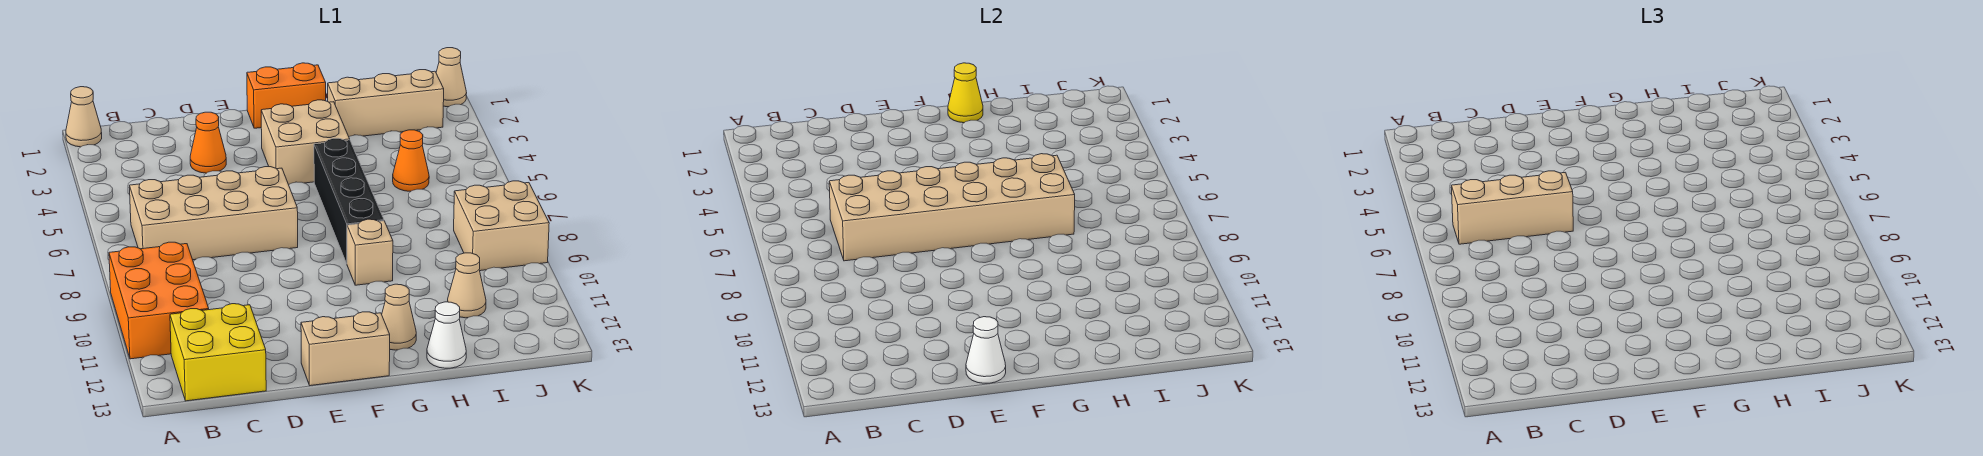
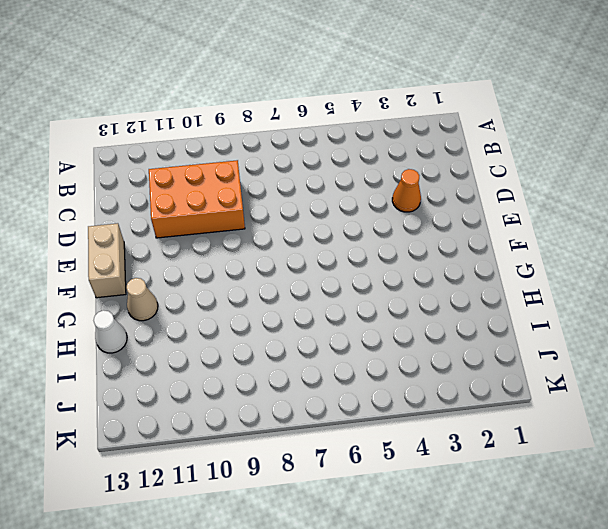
orange 2x3 brick [149,160,245,238] -> orange 2x3 brick moved to [109,242,209,359]
none -> tan 1x1 cone [66,87,102,147]
none -> tan 2x4 brick [130,167,298,260]
none -> yellow 2x2 brick [170,304,266,401]

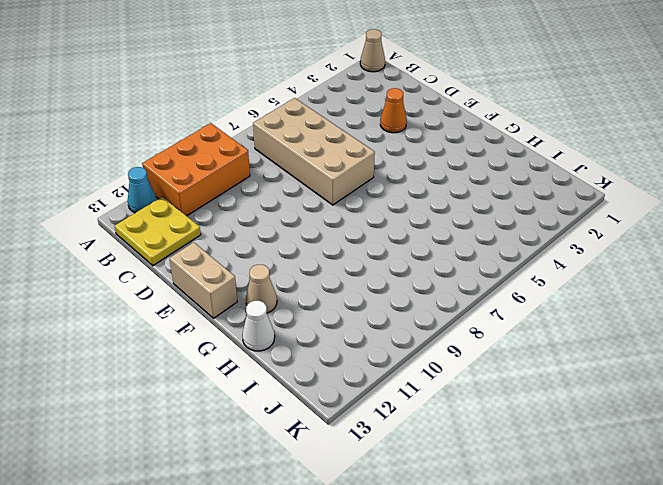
cyan 1x1 cone [128,167,157,213] -> none
yellow 2x2 plate [115,197,201,266] -> yellow 2x2 brick [170,304,266,401]
none -> orange 1x2 brick [247,63,326,128]
none -> tan 2x2 brick [261,100,350,185]
none -> black 1x4 brick [314,138,384,263]

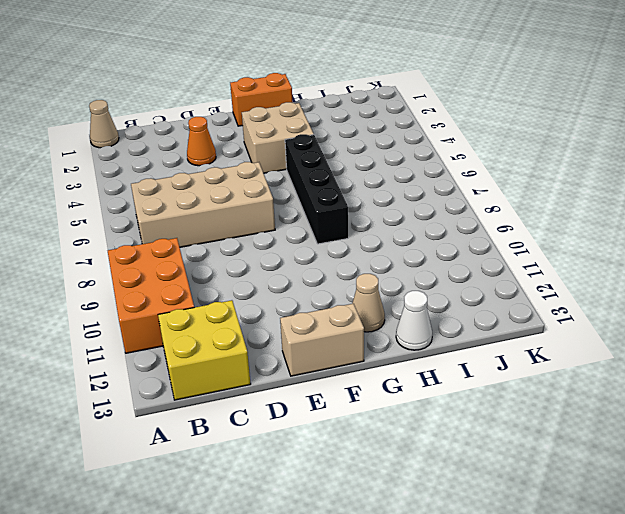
none -> tan 1x1 brick [347,219,393,285]
none -> tan 1x3 brick [328,70,444,136]
none -> orange 1x1 cone [393,130,429,191]

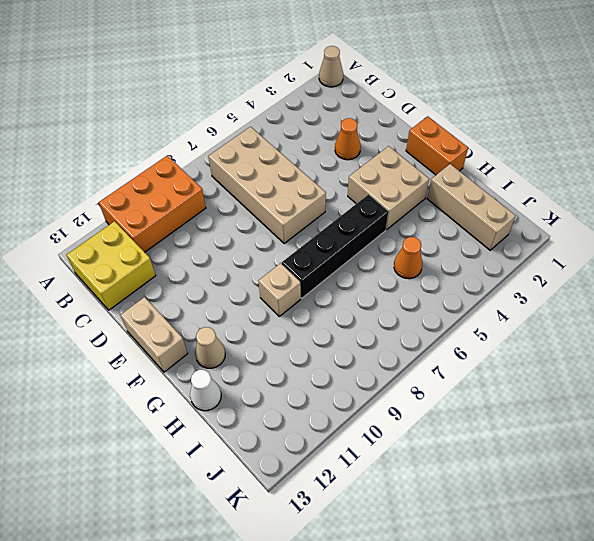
none -> tan 1x1 cone [448,253,486,318]
none -> tan 2x2 brick [454,181,549,271]
none -> tan 1x1 cone [436,48,467,107]

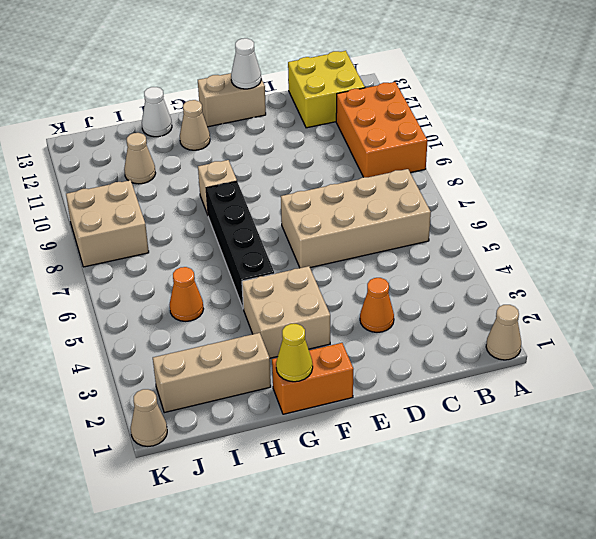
none -> tan 2x6 brick [829,154,1075,261]
none -> tan 1x3 brick [1452,171,1573,244]

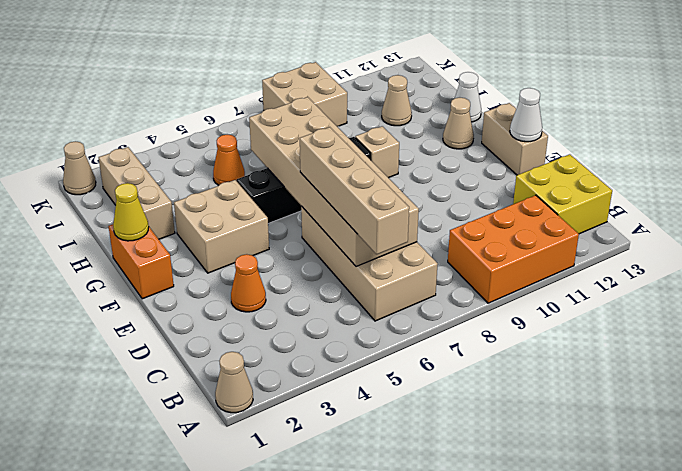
tan 1x4 brick [300,127,409,254] -> tan 1x3 brick [1452,171,1573,244]

